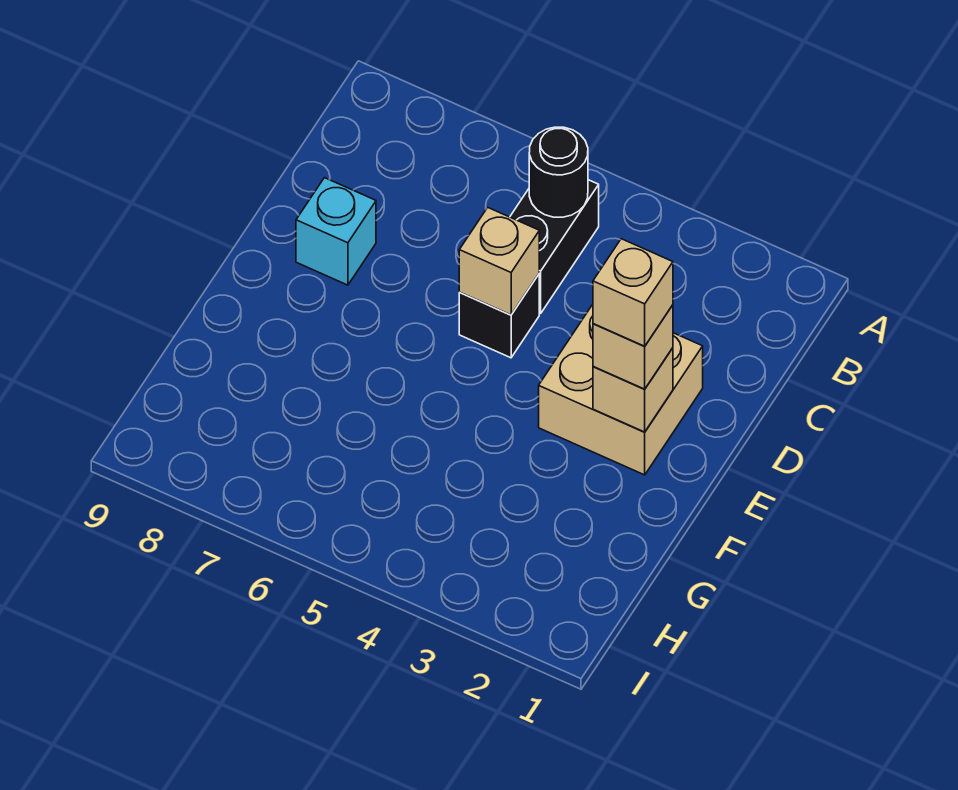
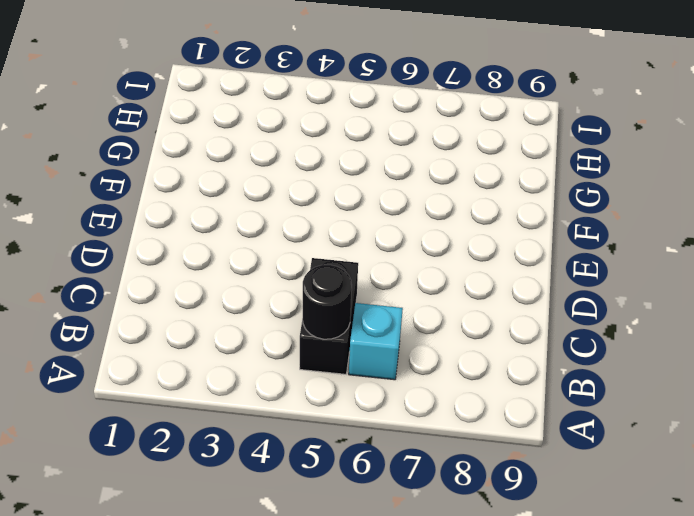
cyan 1x1 brick [349,303,403,380] -> cyan 1x1 brick moved to [296,178,376,285]
none -> tan 2x2 brick [539,304,703,475]
none -> black 1x1 brick [459,274,539,358]

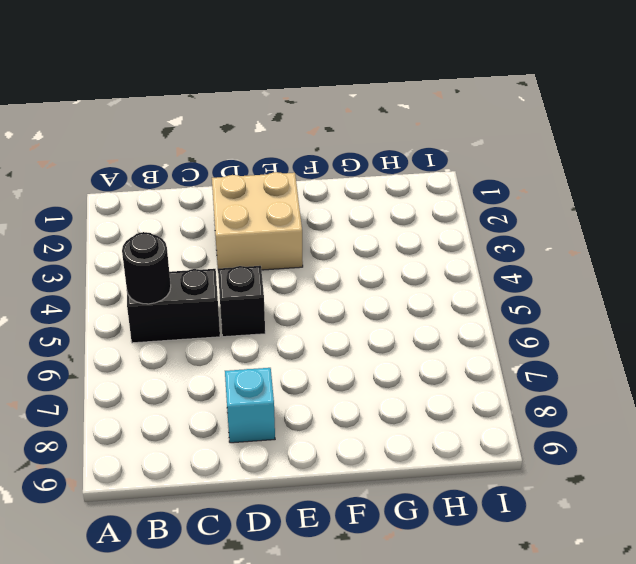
none -> tan 1x1 brick [459,208,539,315]
none -> tan 1x1 brick [593,348,673,432]

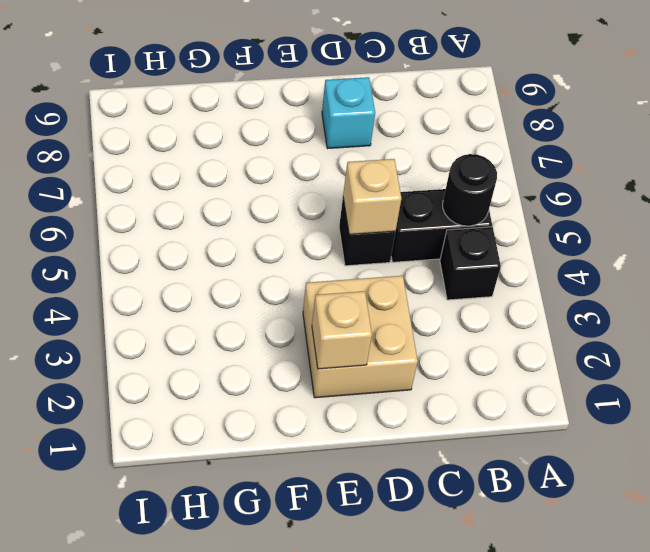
black 1x1 brick [440,227,501,300] -> none
none -> tan 1x1 brick [593,305,673,389]
none -> tan 1x1 brick [593,239,673,346]

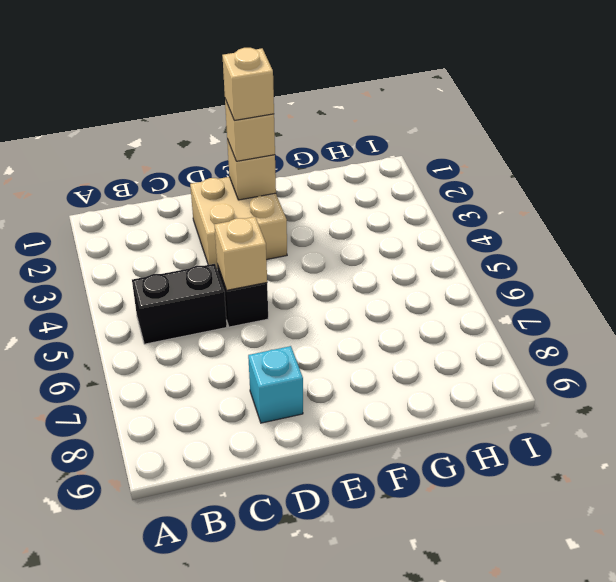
none -> black 1x1 round brick [529,127,588,217]

